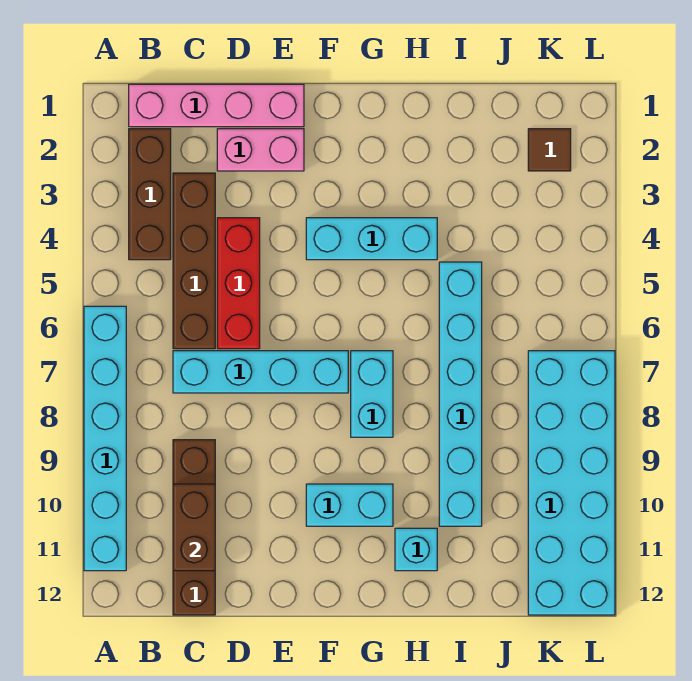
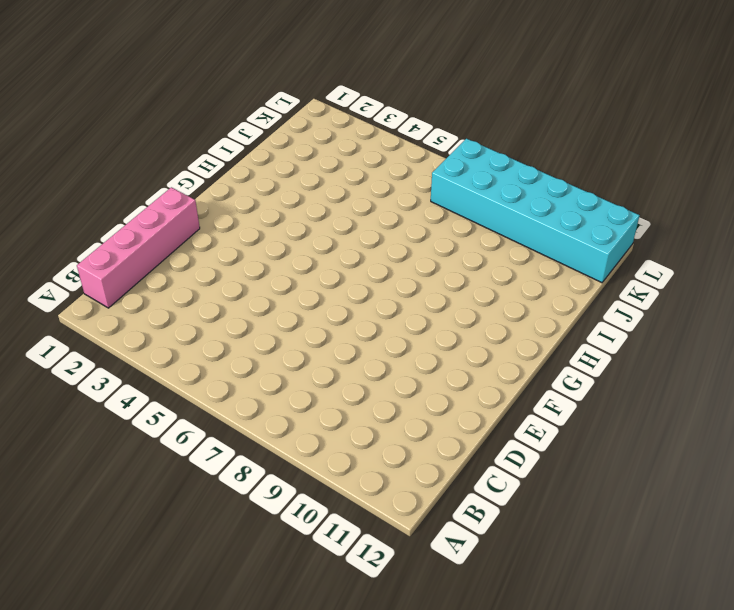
none -> cyan 1x6 brick [84,306,126,571]
none -> brown 1x3 brick [129,129,171,260]
none -> brown 1x4 brick [173,173,215,349]

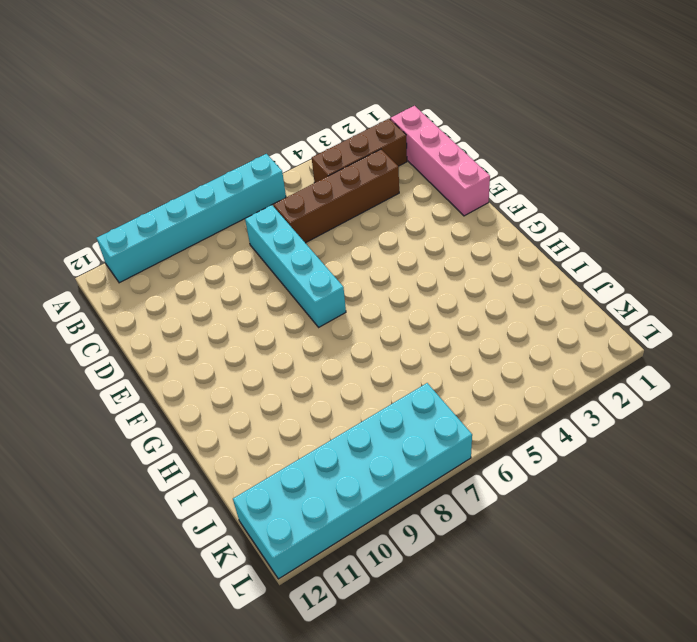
none -> brown 1x4 brick [173,440,215,615]
none -> pink 1x2 brick [217,129,304,171]
none -> red 1x3 brick [217,218,260,349]

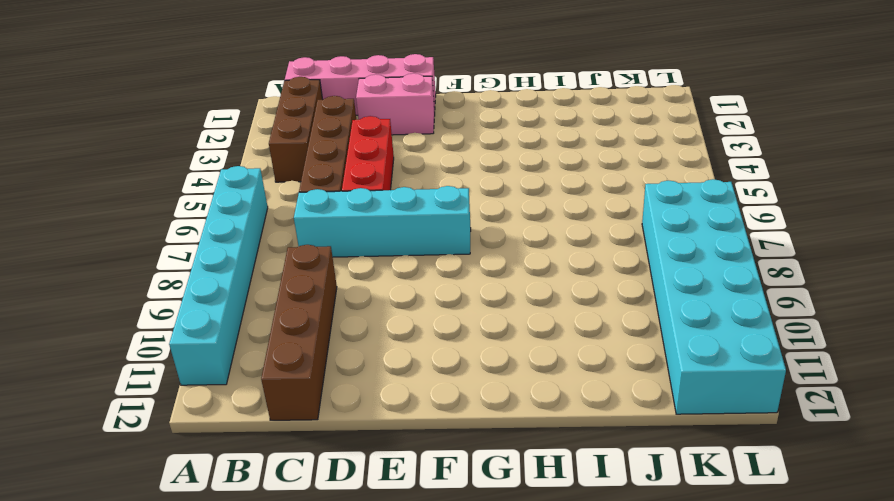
none -> cyan 1x3 brick [306,218,437,260]
none -> cyan 1x2 brick [306,484,393,526]
none -> cyan 1x2 brick [351,351,393,437]

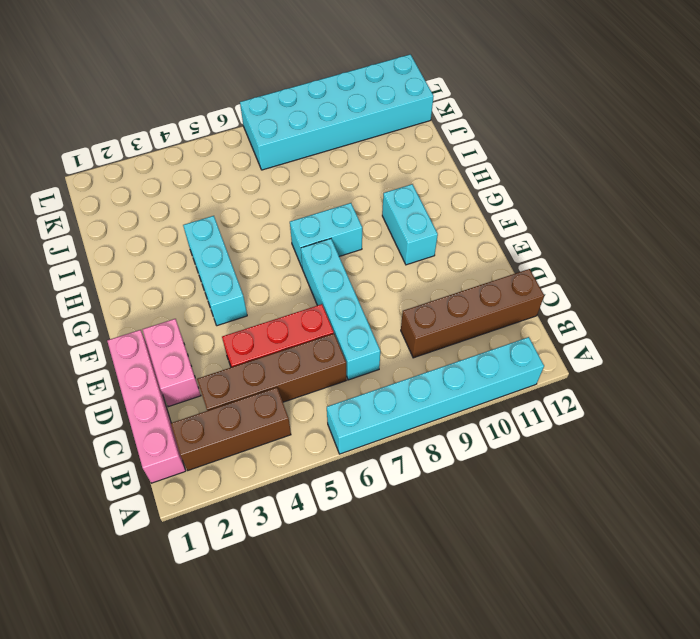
none -> cyan 1x1 brick [395,528,437,571]
none -> cyan 1x6 brick [439,262,482,526]
none -> brown 1x1 tile [528,129,571,171]

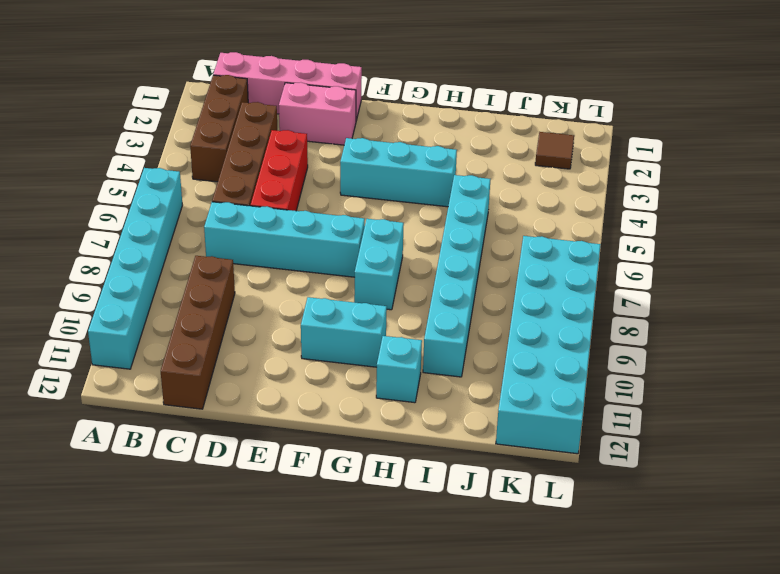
none -> brown 1x2 brick [173,484,215,571]

